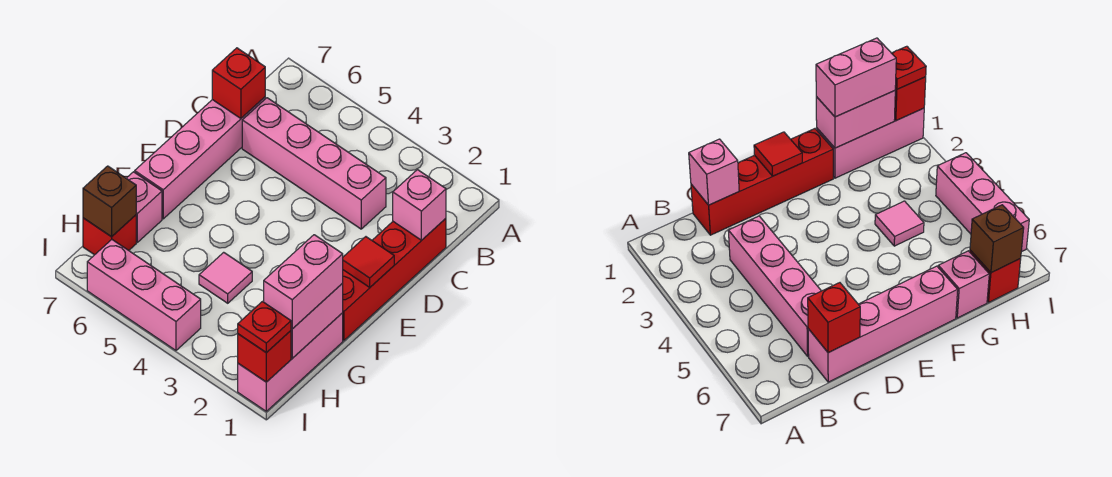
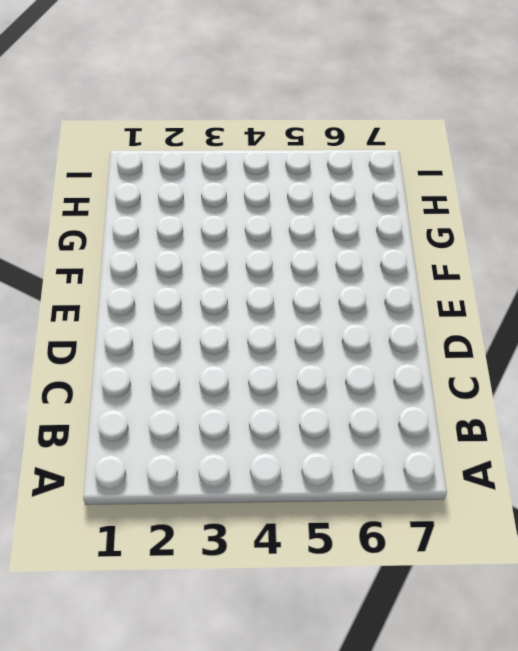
none -> red 1x4 brick [343,219,446,341]
none -> pink 1x4 brick [242,98,386,229]
none -> pink 1x4 brick [135,97,265,219]

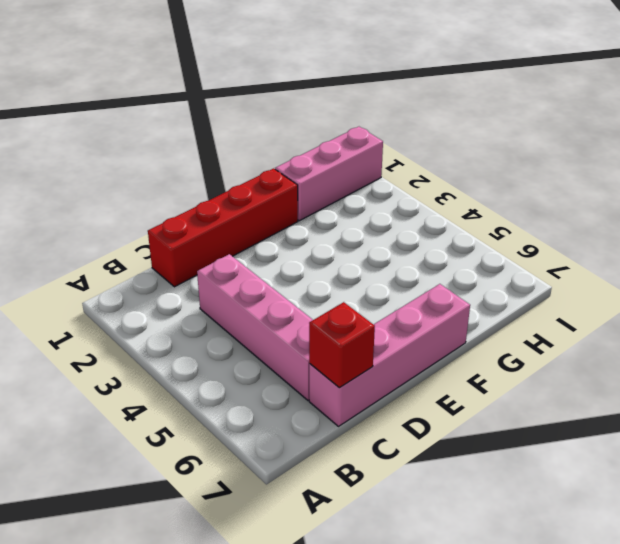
none -> pink 1x1 tile [199,252,252,303]
none -> pink 1x1 brick [126,172,162,242]
none -> red 1x1 brick [83,215,136,255]

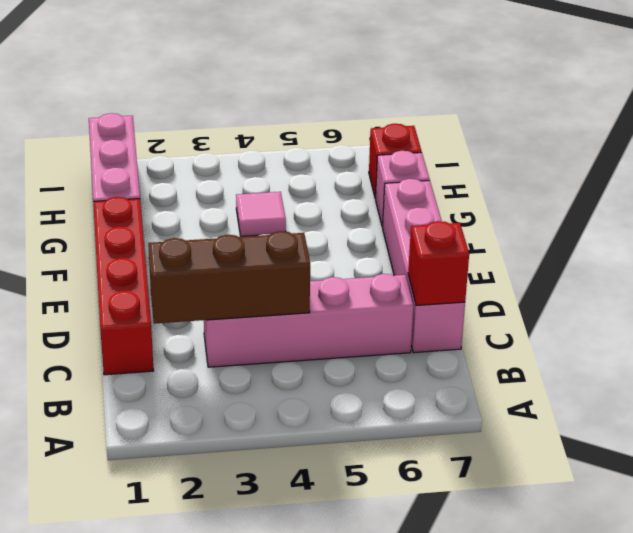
brown 1x3 brick [148,231,310,324] -> none
none -> pink 1x3 brick [87,240,201,350]
none -> pink 1x1 brick [393,170,446,240]
none -> red 1x1 tile [343,237,394,287]

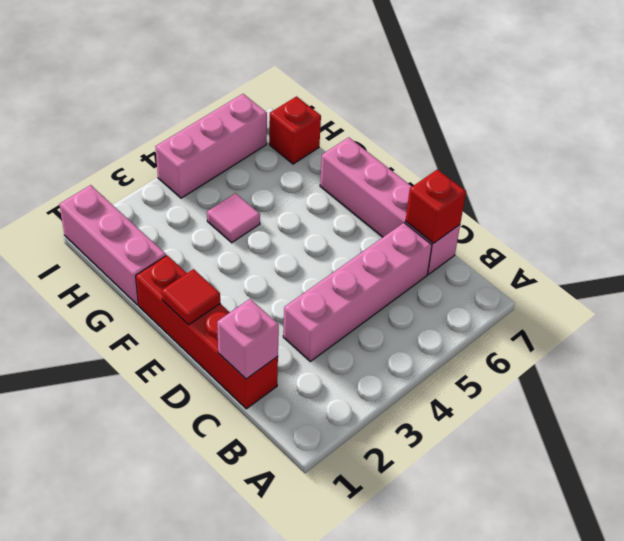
none -> pink 1x1 brick [126,172,162,242]
none -> pink 1x2 brick [291,283,343,358]
none -> brown 1x1 brick [83,166,136,237]

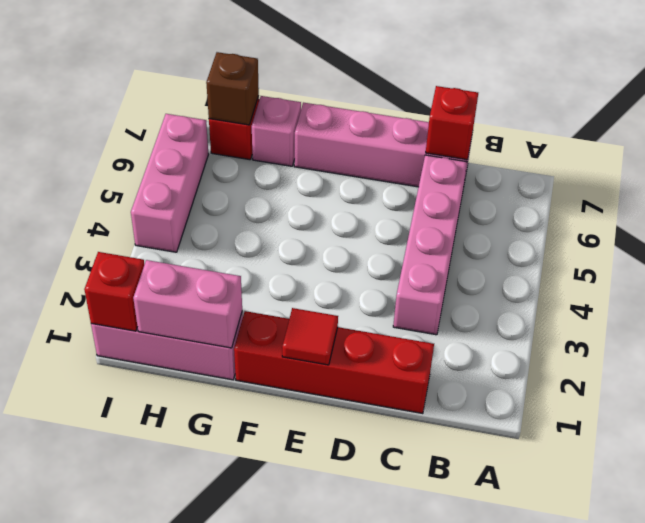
none -> pink 1x1 tile [199,252,252,303]
none -> pink 1x1 brick [393,170,446,240]
none -> pink 1x2 brick [264,235,343,329]

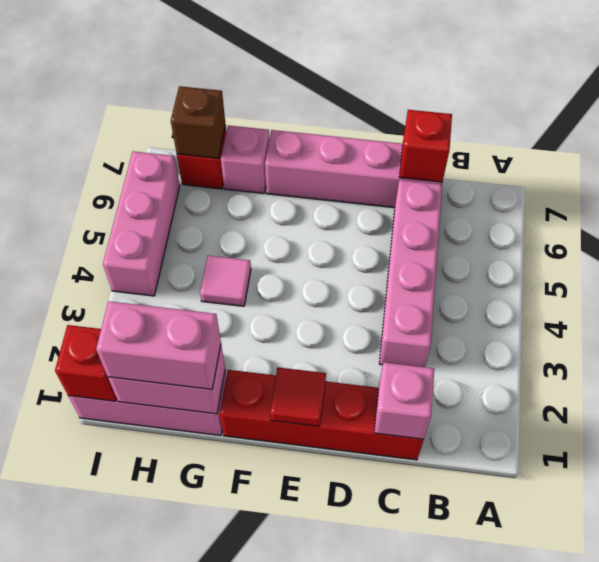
none -> red 1x1 plate [238,302,291,353]

